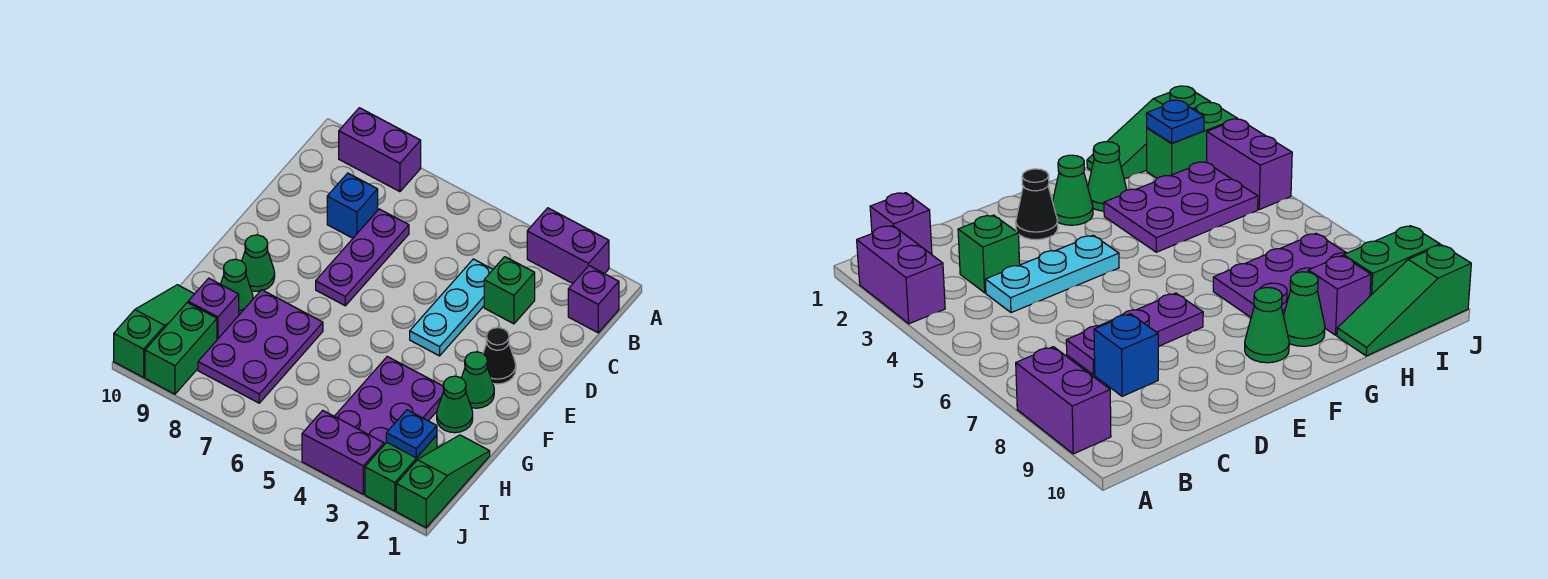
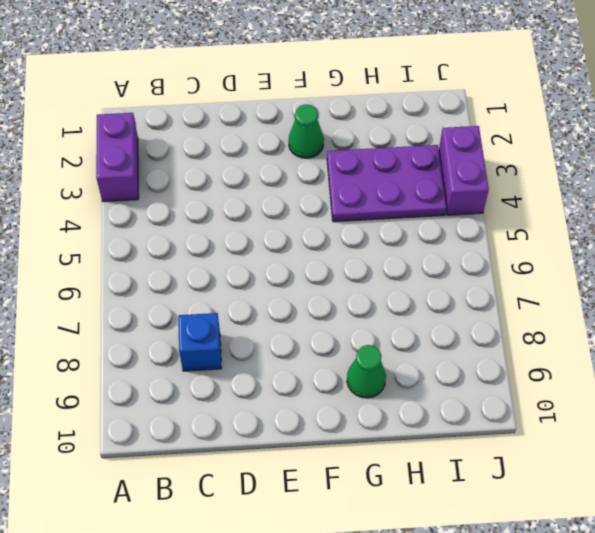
none -> purple 1x2 brick [339,108,421,192]
none -> purple 1x1 brick [568,266,619,333]
none -> green 1x1 brick [484,257,535,324]

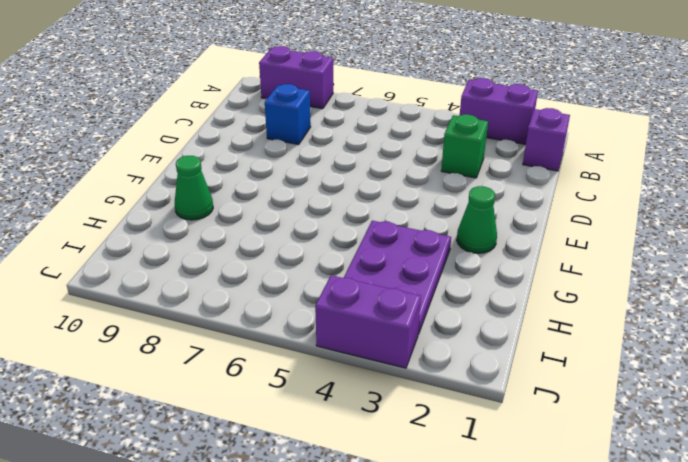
none -> cyan 1x3 plate [410,259,493,356]
none -> purple 1x3 plate [316,209,409,306]
none -> black 1x1 cone [483,328,516,384]

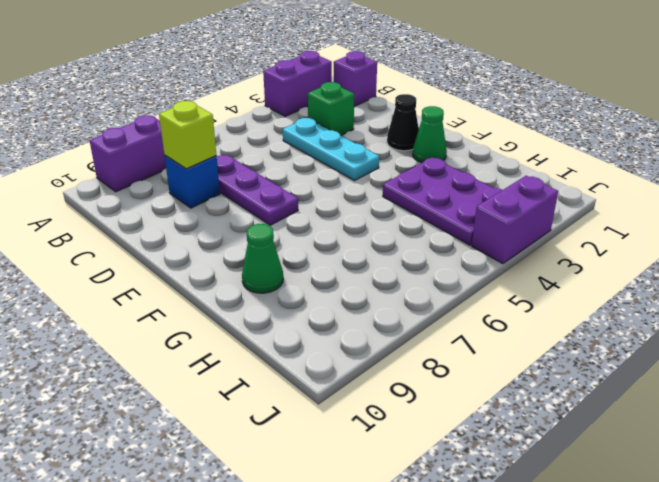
lime 1x1 brick [159,101,216,169] -> none
none -> green 1x1 cone [242,235,275,291]
none -> green 1x1 cone [437,376,473,433]
none -> purple 2x3 plate [198,290,323,403]

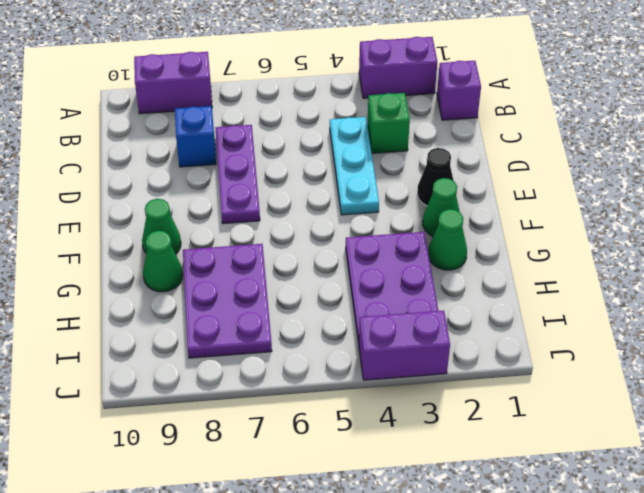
none -> green 1x3 slope [396,435,490,528]
none -> purple 1x1 brick [188,278,239,340]
none -> green 1x3 slope [114,285,194,377]

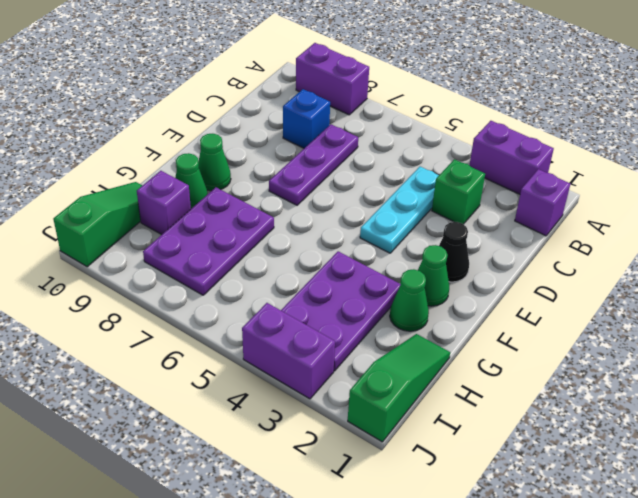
none -> green 1x2 brick [365,435,437,511]
none -> green 1x2 brick [145,303,217,394]
none -> blue 1x1 plate [386,410,437,458]

